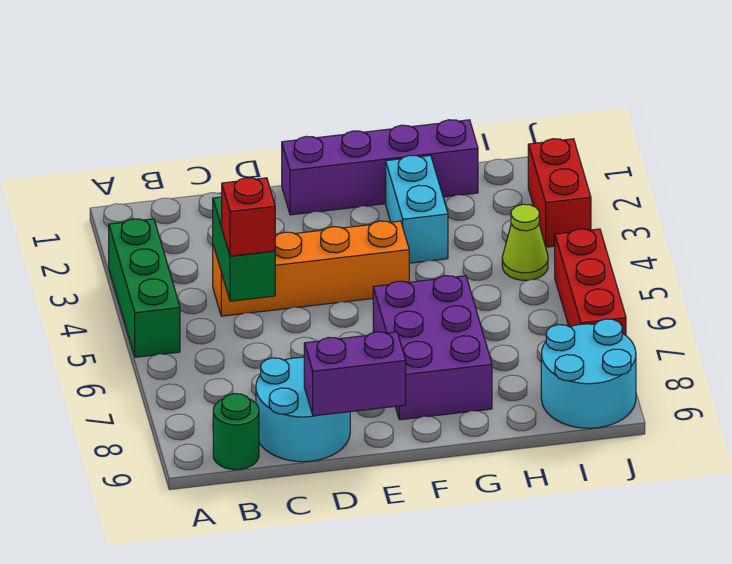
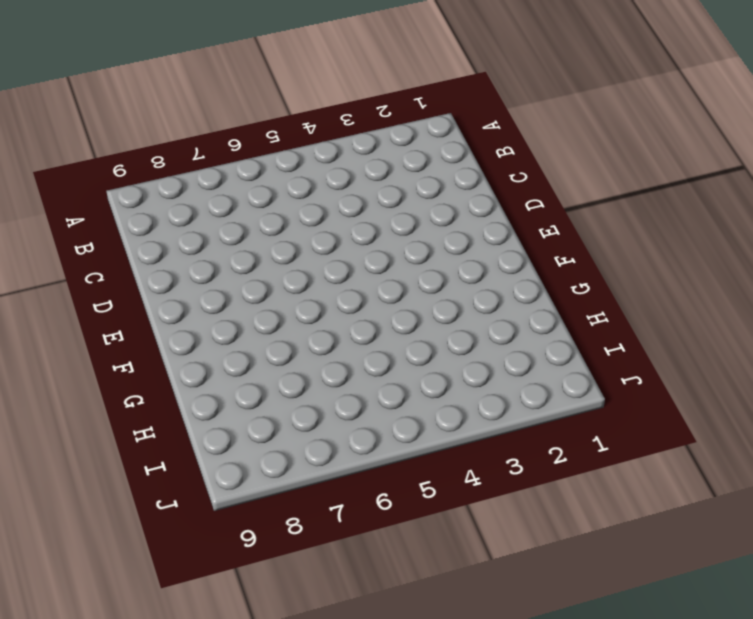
none -> green 1x3 brick [109,219,180,357]
none -> green 1x1 round brick [213,394,259,470]
none -> orange 1x4 brick [213,221,409,316]

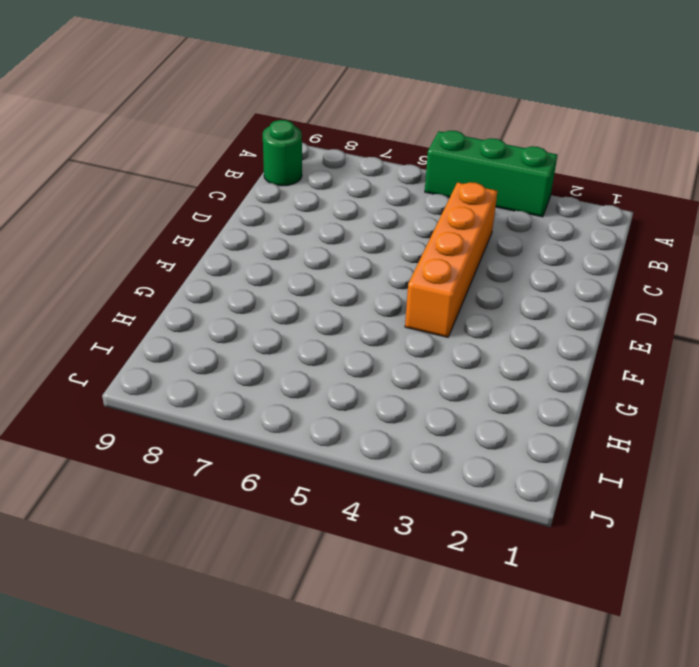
none -> cyan 2x2 round brick [256,357,350,462]
none -> purple 1x4 brick [282,120,478,215]
none -> purple 2x3 brick [373,276,492,420]

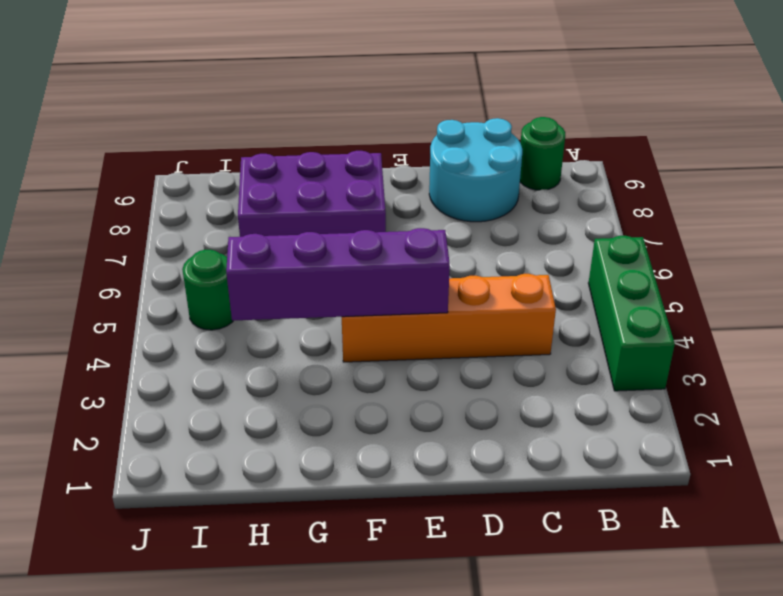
purple 1x4 brick [226,228,450,321] -> purple 1x4 brick moved to [282,120,478,215]
purple 2x3 brick [238,151,386,237] -> purple 2x3 brick turned to [373,276,492,420]
green 1x1 round brick [182,250,233,330] -> none
none -> cyan 1x2 brick [386,155,448,263]
none -> lime 1x1 cone [502,204,548,280]
none -> cyan 2x2 round brick [541,319,636,428]

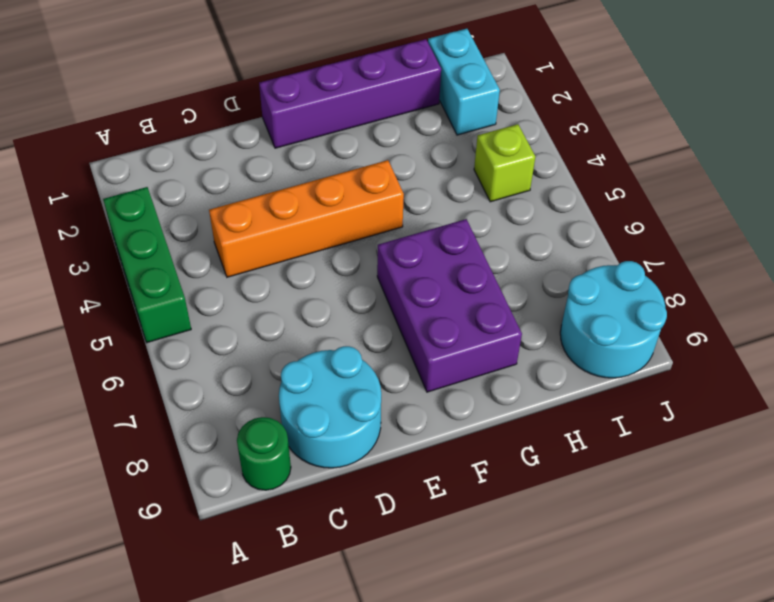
cyan 1x2 brick [428,29,500,135] -> cyan 1x2 brick moved to [386,155,448,263]
lime 1x1 brick [474,124,535,202] -> lime 1x1 cone [502,204,548,280]
none -> red 1x2 brick [528,139,591,247]
none -> red 1x3 brick [555,229,626,335]
none -> green 1x2 brick [213,197,275,301]

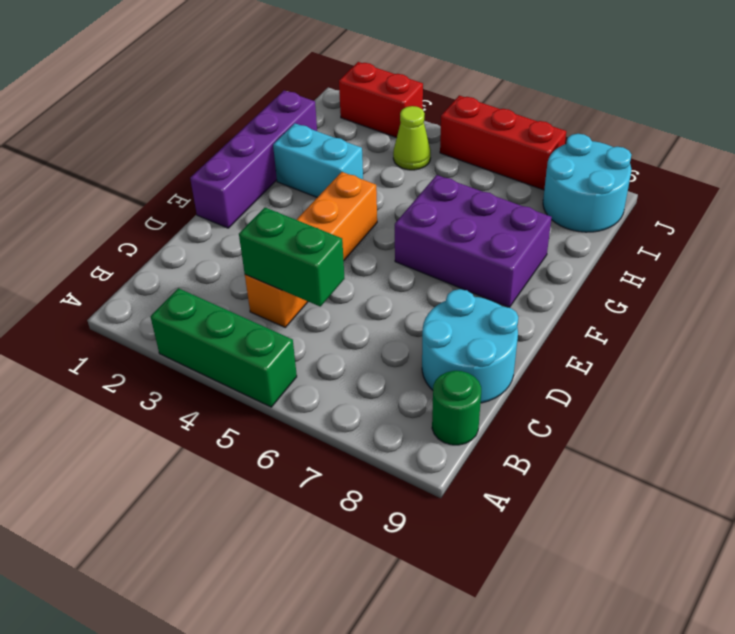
none -> purple 1x2 brick [304,332,406,416]
none -> red 1x1 brick [222,178,275,256]

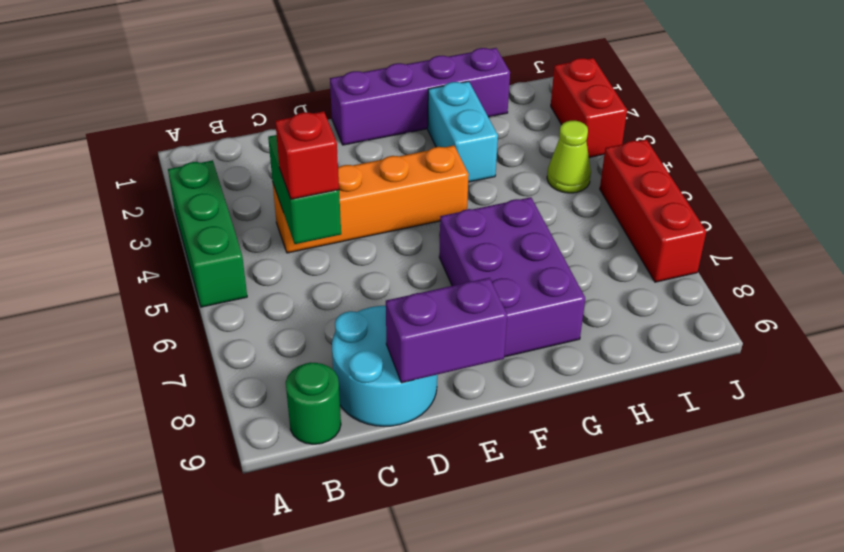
none -> cyan 2x2 round brick [541,319,636,428]

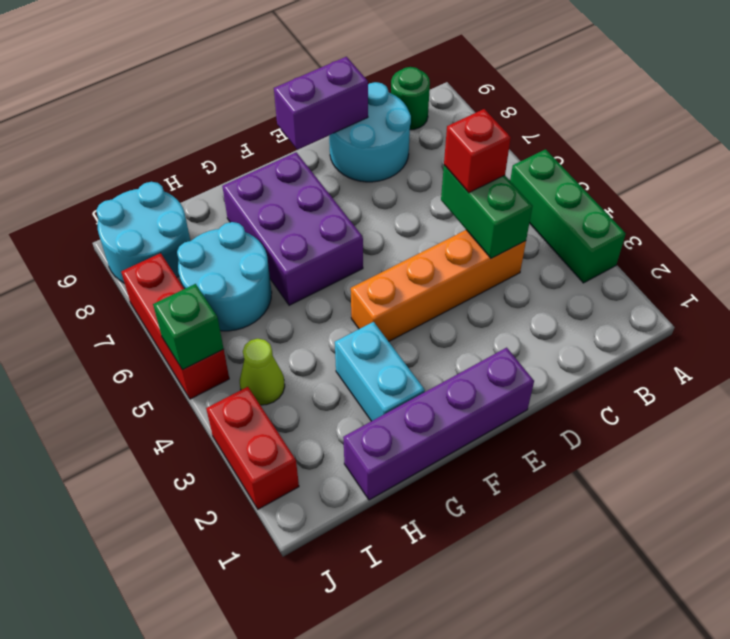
cyan 2x2 round brick [177,222,272,331] -> none
green 1x1 brick [153,284,224,370] -> none

